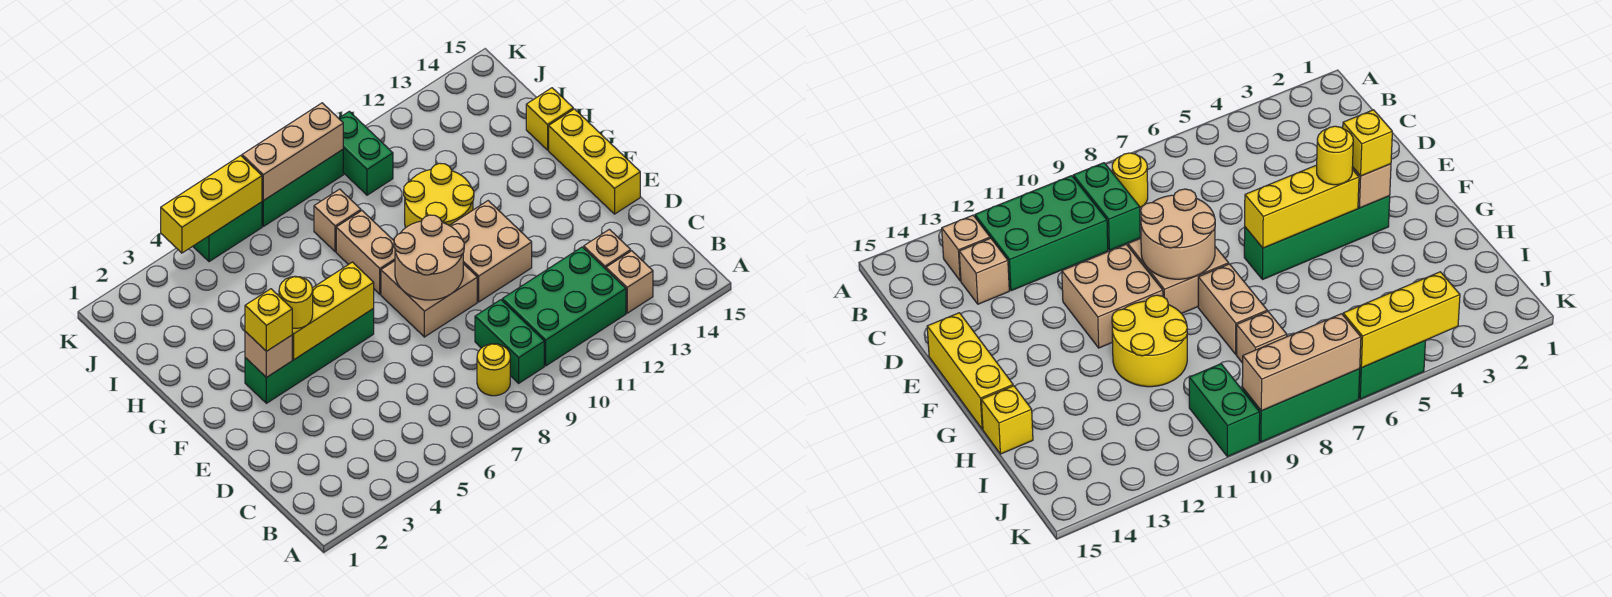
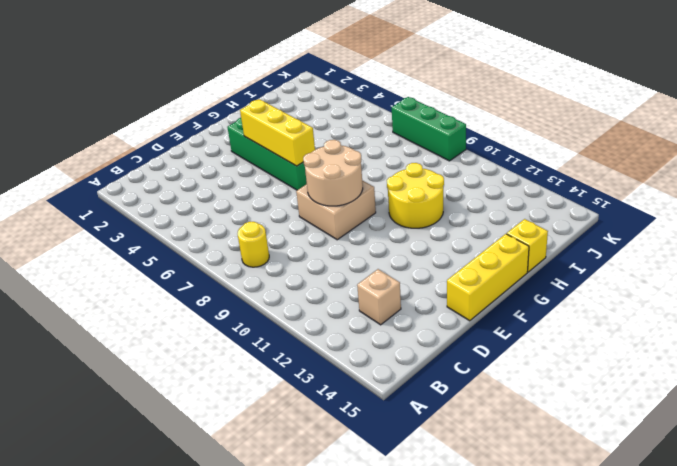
none -> green 1x2 brick [475,300,544,383]
none -> green 2x3 brick [502,247,626,366]
none -> tan 1x1 brick [606,251,653,313]

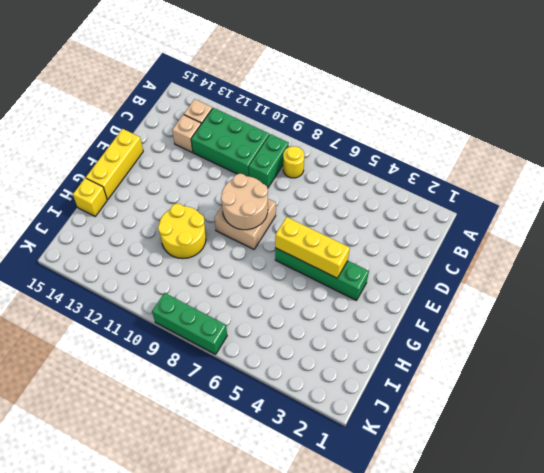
none -> tan 2x2 brick [450,201,532,302]
none -> tan 1x2 brick [336,211,395,294]
none -> tan 1x1 brick [314,189,361,252]

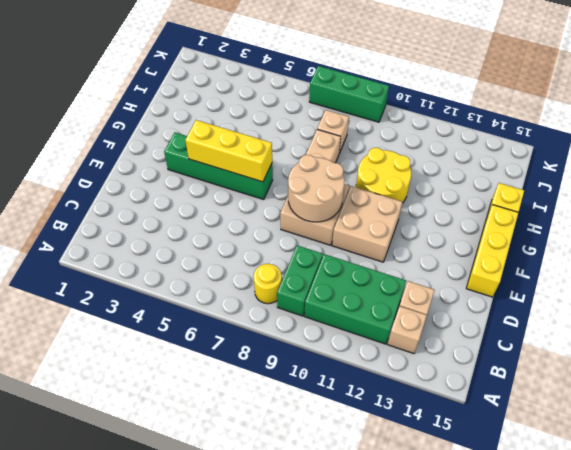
none -> green 1x2 brick [339,111,393,195]
none -> green 1x2 brick [193,202,262,262]
none -> tan 1x1 brick [245,332,292,377]

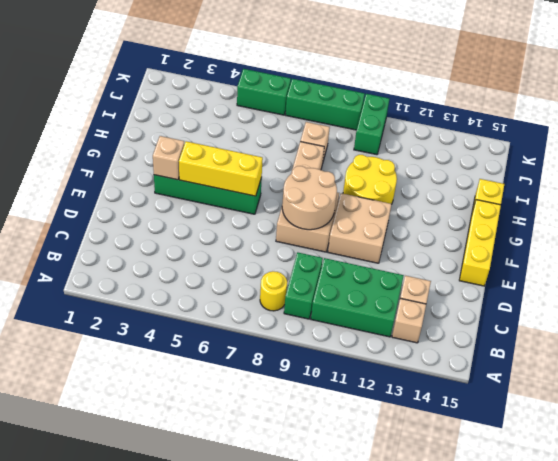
none -> yellow 1x3 brick [161,156,262,253]
none -> tan 1x3 brick [242,103,343,201]
none -> yellow 1x1 brick [245,289,292,351]

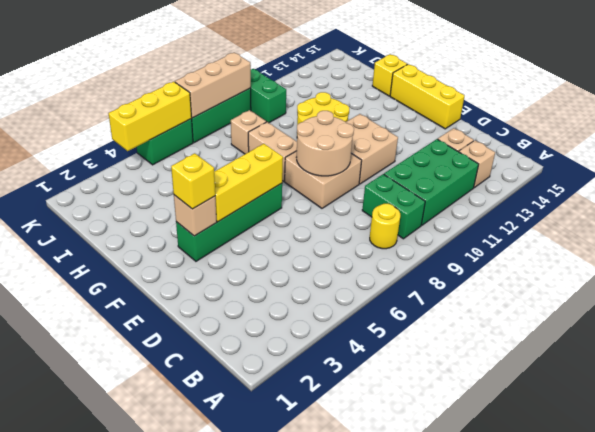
none -> yellow 1x1 round brick [279,276,313,328]

